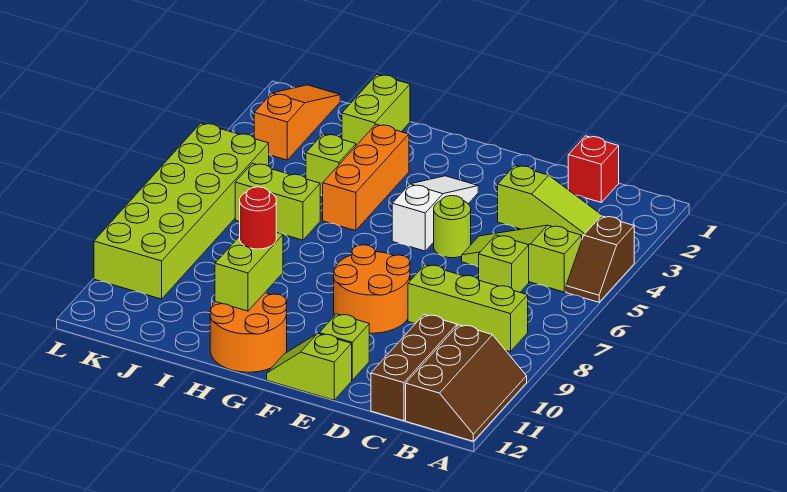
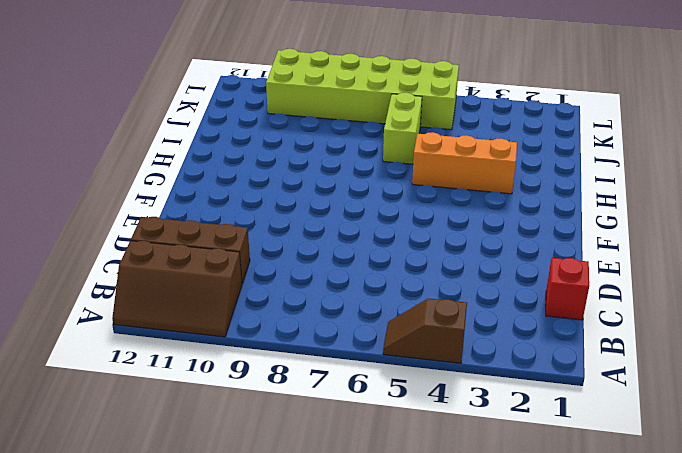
none -> lime 1x3 slope [498,165,603,238]
none -> lime 1x3 slope [462,225,582,292]
none -> lime 1x3 brick [408,265,528,352]

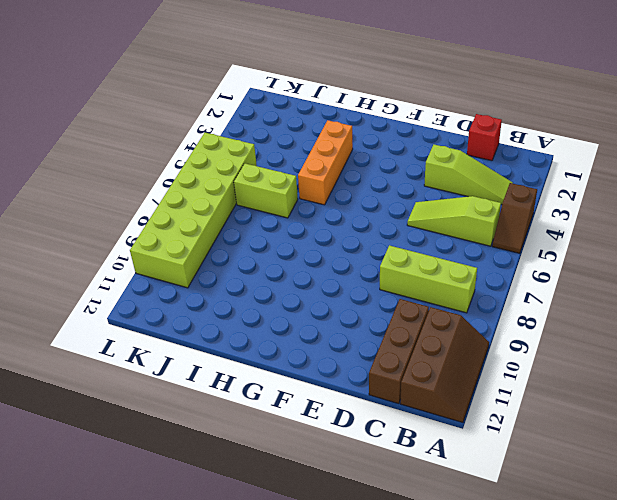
none -> lime 1x1 brick [479,235,529,292]
none -> lime 1x1 round brick [434,196,471,258]
none -> orange 2x2 round brick [334,245,410,333]

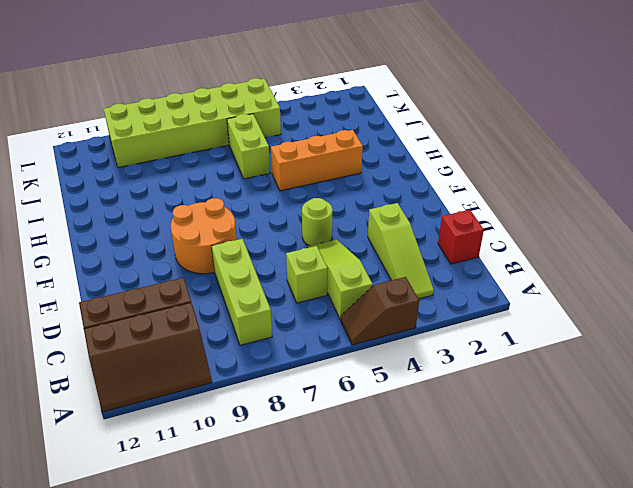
none -> lime 1x1 brick [319,314,369,380]
none -> lime 1x2 slope [267,333,352,400]
none -> white 1x3 slope [392,176,478,251]

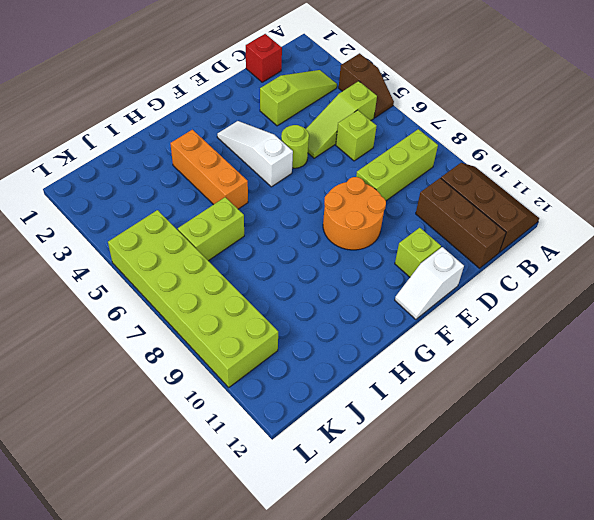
white 1x2 slope [395,247,464,319] -> lime 1x2 slope [267,333,352,400]
none -> orange 2x2 round brick [210,293,287,372]
none -> lime 1x2 brick [342,74,410,146]
none -> lime 1x1 brick [306,134,356,196]

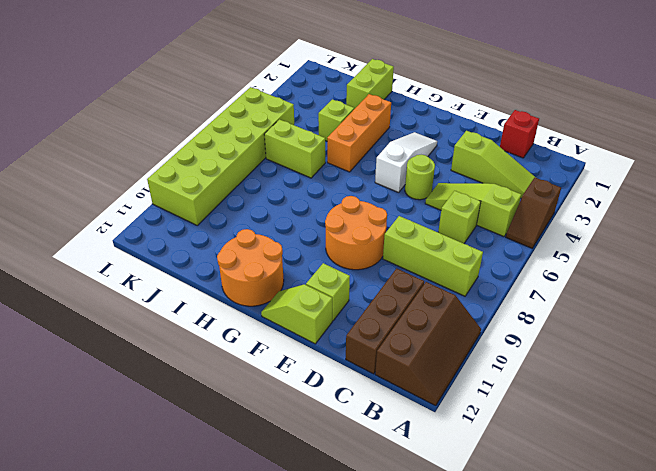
none -> orange 1x3 slope [254,85,340,160]
none -> lime 1x2 brick [215,232,283,311]
none -> red 1x1 round brick [240,187,276,249]

